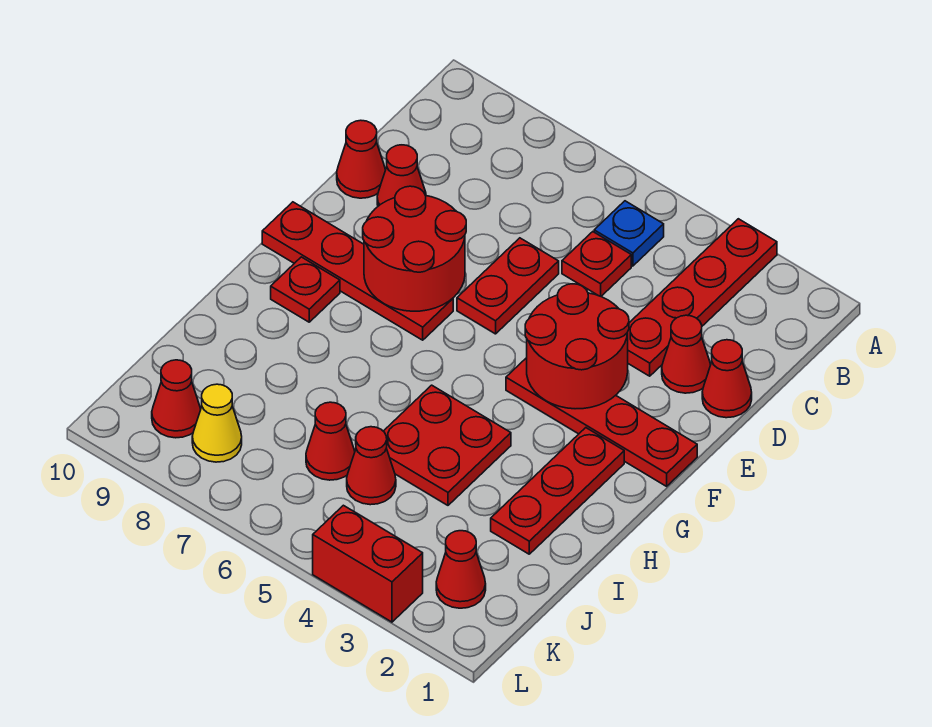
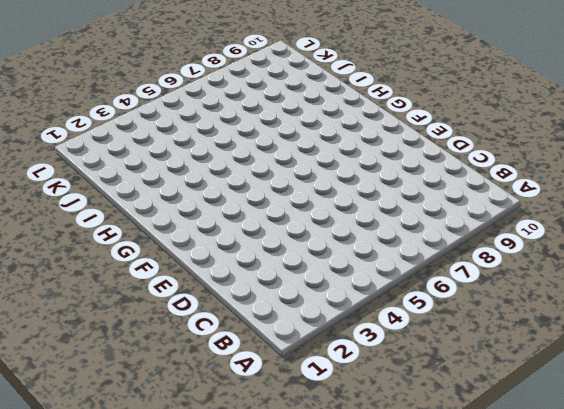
none -> red 1x4 plate [628,219,777,376]
none -> blue 1x1 plate [594,201,664,266]
none -> red 1x1 plate [562,232,631,296]

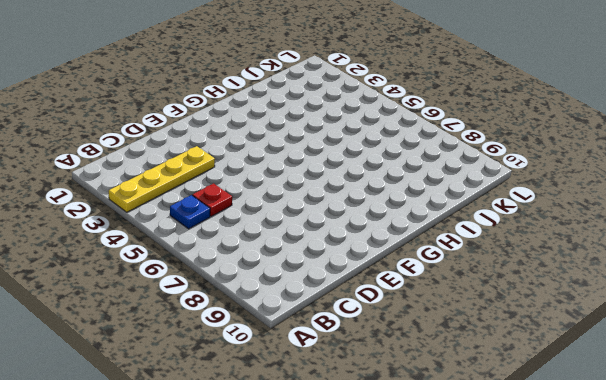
yellow 1x4 plate [109,146,215,212] -> red 1x4 plate [628,219,777,376]
none -> red 1x1 cone [702,340,752,418]
none -> red 1x1 cone [662,315,710,393]
none -> red 1x2 plate [457,238,559,334]

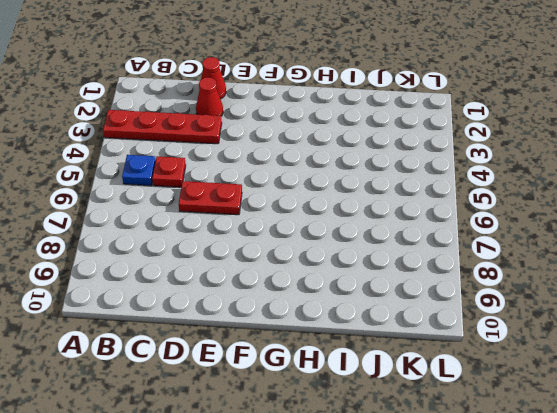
none -> red 1x1 cone [377,145,426,206]
none -> red 1x1 cone [337,120,385,198]
none -> red 1x4 plate [506,358,697,486]

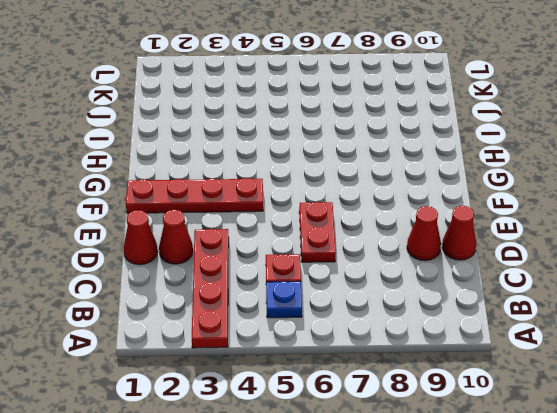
none -> red 1x4 plate [262,202,453,340]
none -> red 1x3 plate [491,428,624,554]
none -> red 1x1 plate [271,257,340,322]

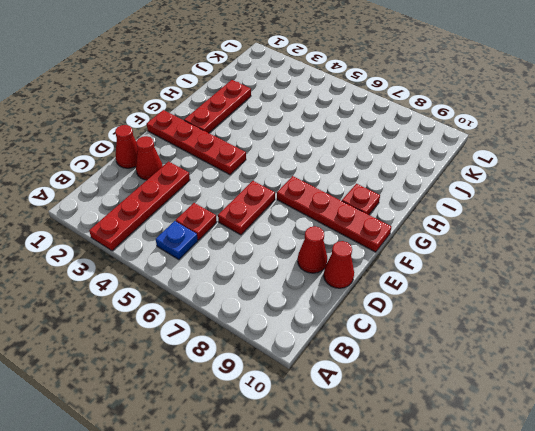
none -> red 2x2 plate [384,385,511,505]
none -> red 1x1 cone [347,427,396,505]
none -> red 1x1 cone [306,402,355,480]

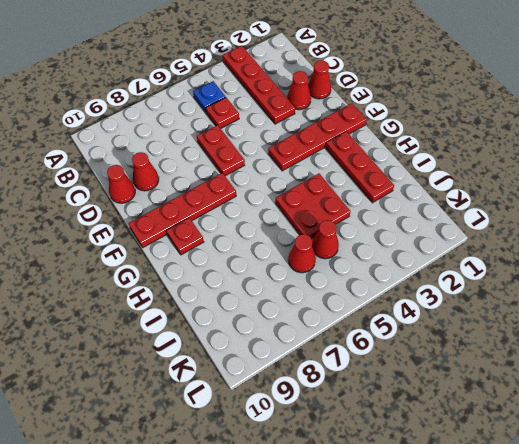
none -> red 1x1 cone [436,531,486,608]
none -> yellow 1x1 cone [192,384,242,462]
none -> red 1x1 cone [152,360,201,438]

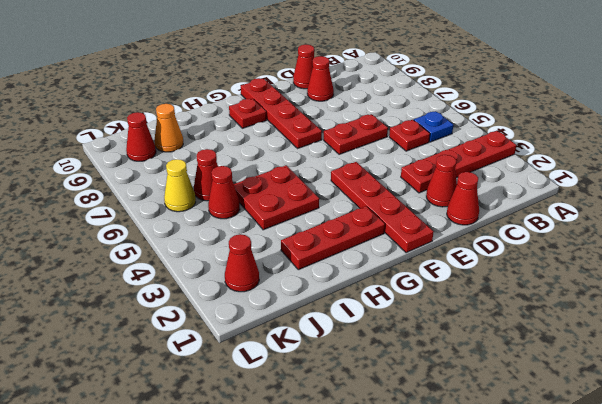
orange 1x1 cone [154,104,183,152] -> none
yellow 1x1 cone [164,159,196,212] -> yellow 1x1 cone moved to [192,384,242,462]
none -> red 1x2 brick [313,505,423,622]
none -> red 2x2 round brick [525,284,629,409]
none -> red 2x2 round brick [363,186,466,311]

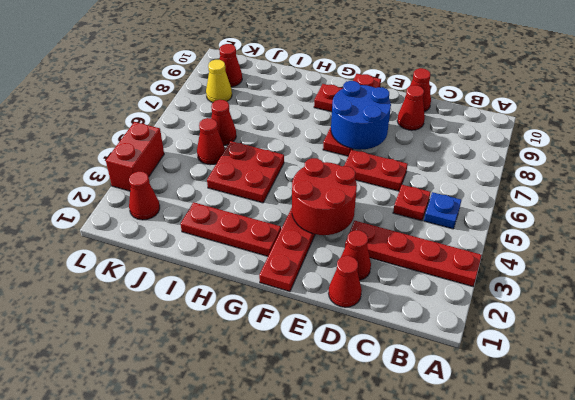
blue 2x2 round brick [331,81,391,149] -> red 2x2 round brick [363,186,466,311]

